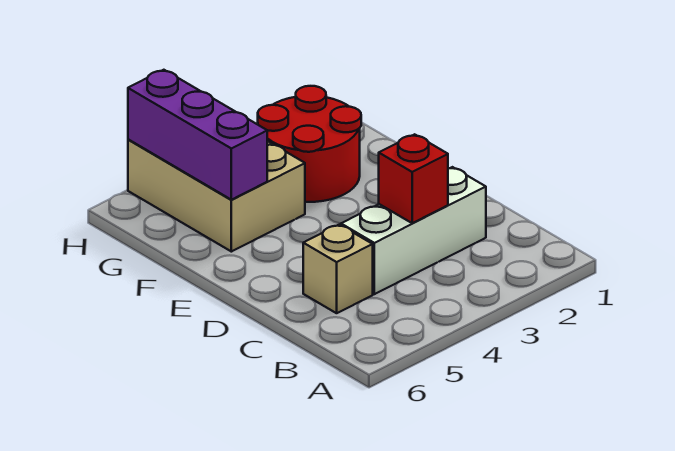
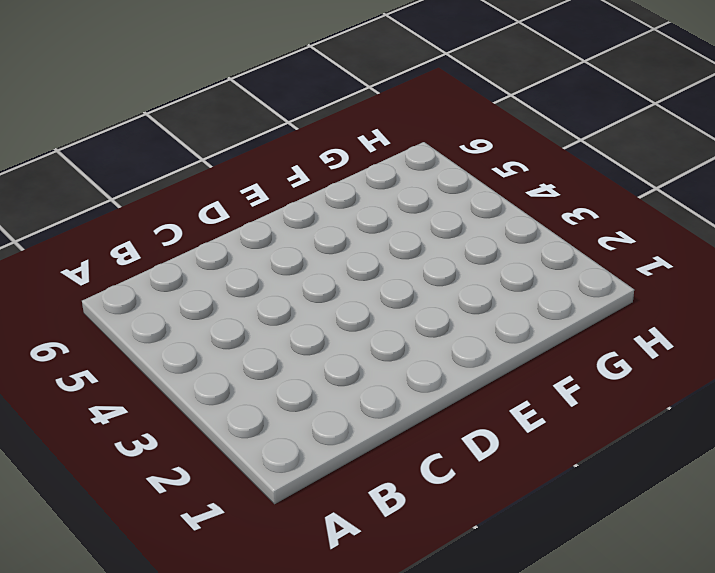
none -> white 1x3 brick [341,167,486,294]
none -> tan 1x1 brick [303,225,373,313]

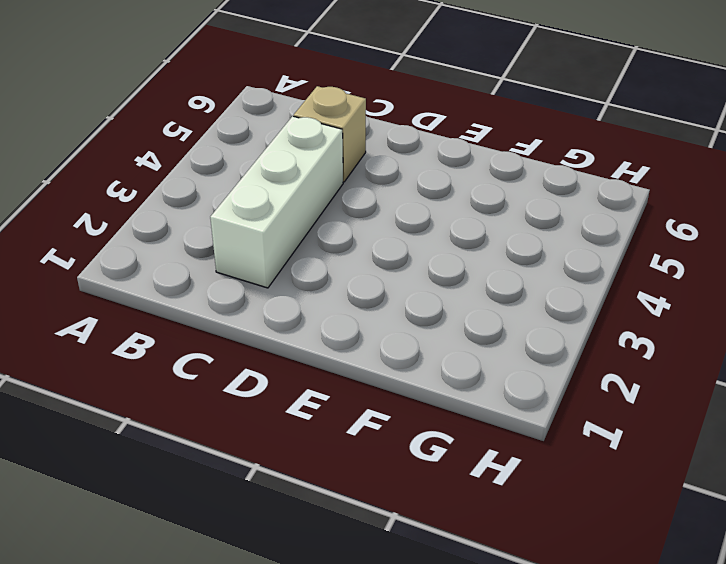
none -> red 2x2 round brick [258,86,361,202]
none -> tan 2x3 brick [128,139,305,252]

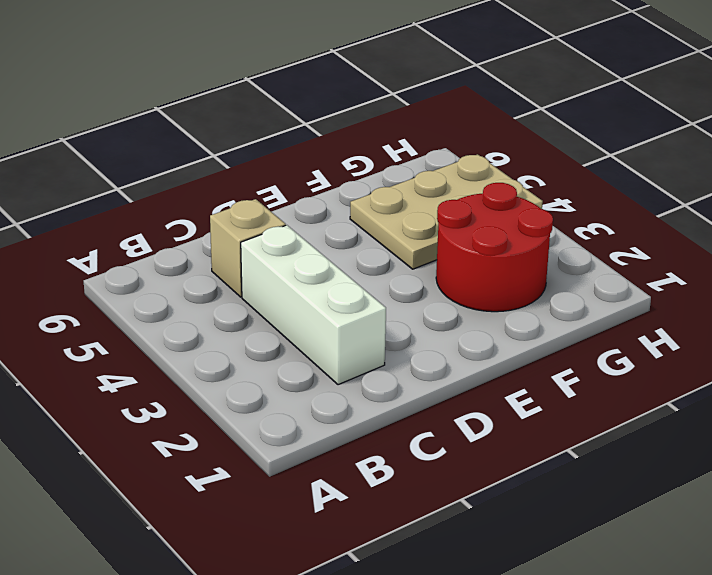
tan 2x3 plate [350,154,543,269] -> tan 2x3 brick [128,139,305,252]
none -> red 1x1 brick [379,134,448,223]
none -> purple 1x3 brick [128,70,267,200]

